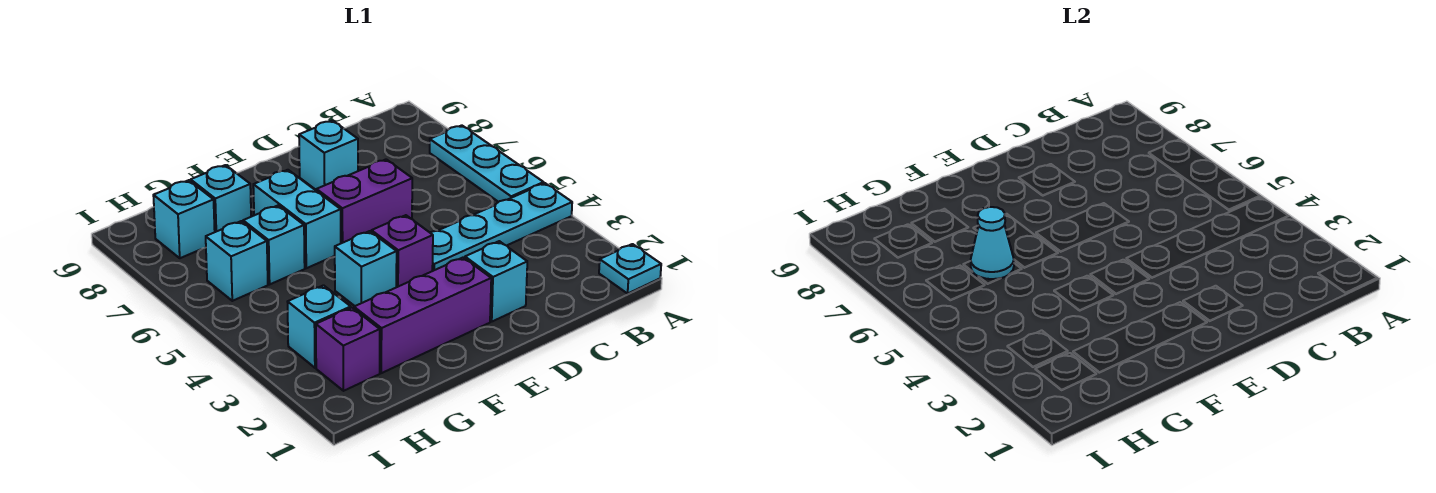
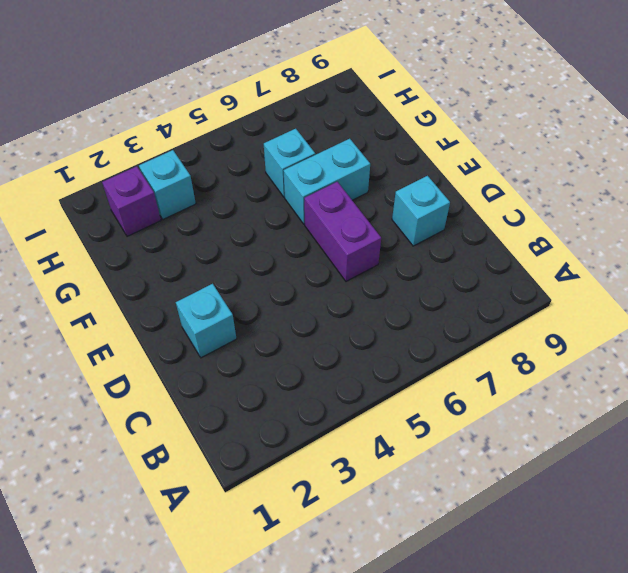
none -> cyan 1x1 plate [599,244,661,294]
none -> cyan 1x4 plate [430,183,572,271]
none -> cyan 1x3 plate [430,125,544,202]

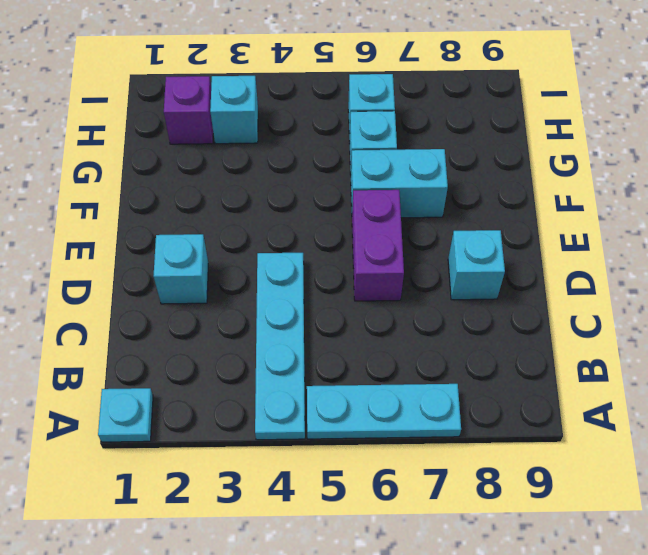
none -> purple 1x3 brick [354,257,491,373]
none -> purple 1x1 brick [371,215,433,287]
none -> cyan 1x1 brick [335,231,397,306]

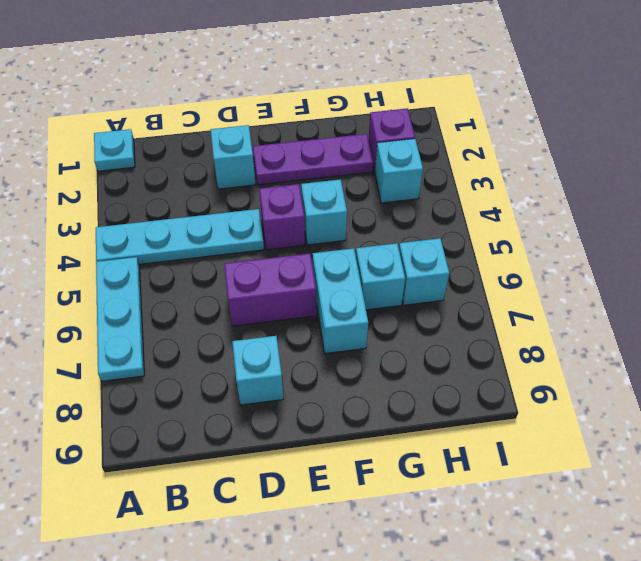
purple 1x3 plate [253,134,373,185] -> purple 1x3 brick [354,257,491,373]
none -> cyan 1x1 brick [191,165,251,232]
none -> cyan 1x1 brick [153,180,215,258]
none -> cyan 1x1 cone [971,207,1014,279]

